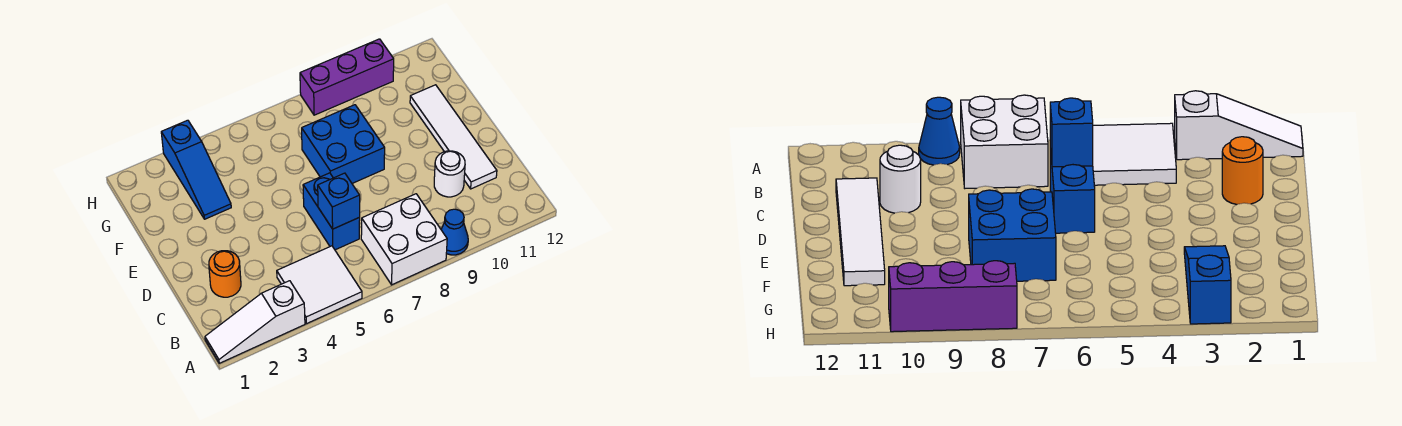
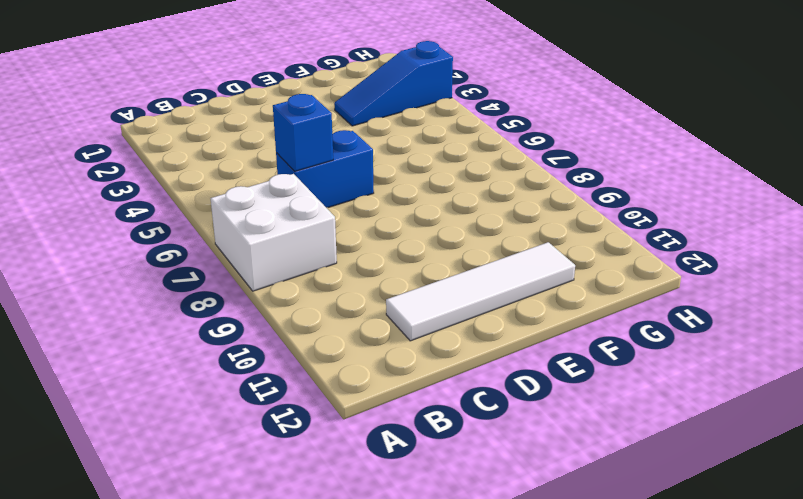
none -> white 1x3 slope [205,281,305,363]
none -> white 2x2 tile [277,246,362,324]
none -> blue 1x1 cone [441,209,468,255]

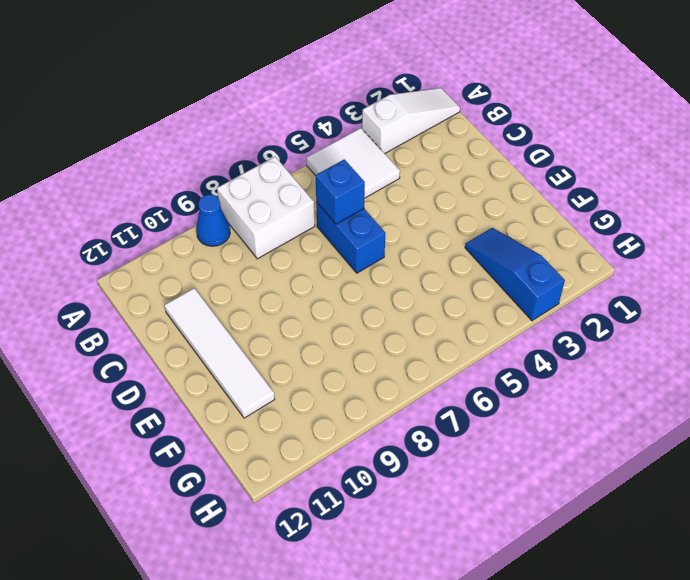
none -> orange 1x1 round brick [209,251,241,297]
none -> white 1x1 round brick [434,151,465,197]
none -> blue 2x2 brick [302,105,385,183]

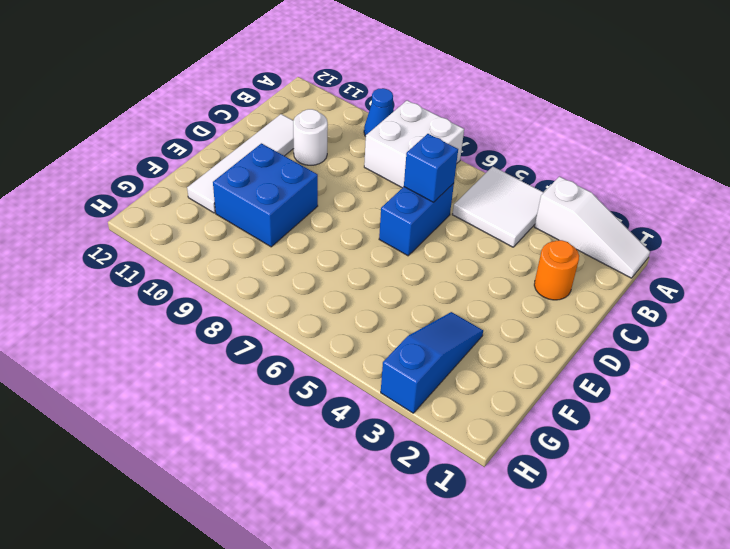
blue 2x2 brick [213,143,318,247] -> blue 2x2 brick moved to [302,105,385,183]
none -> purple 1x3 brick [300,39,394,115]

